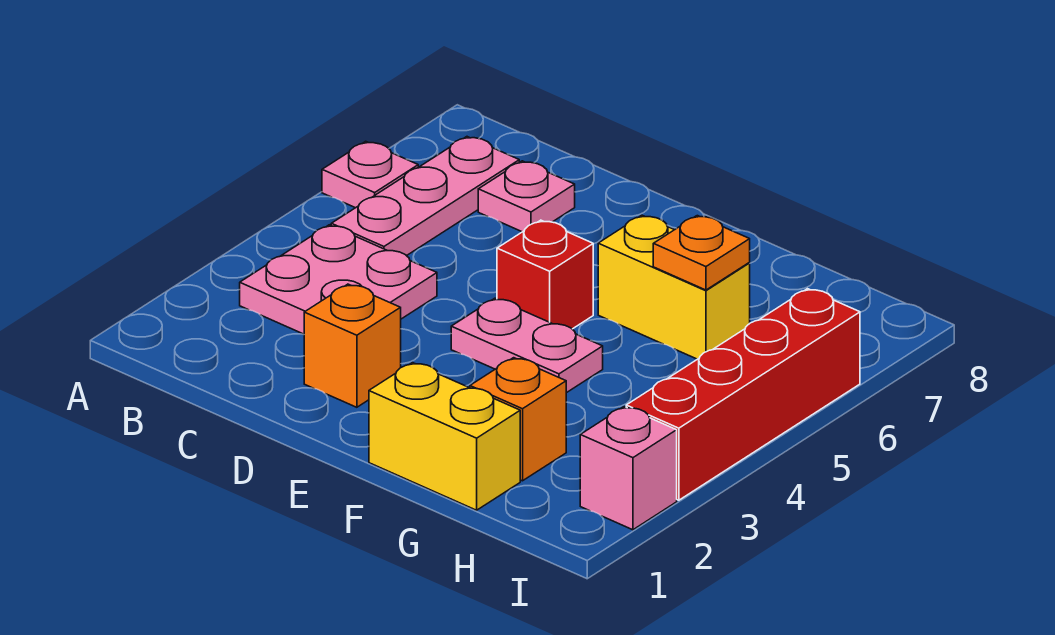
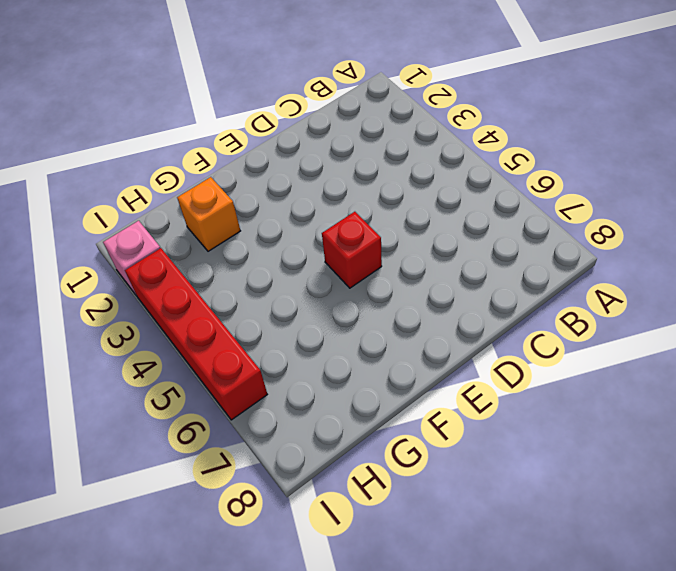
none -> pink 1x1 plate [322,141,418,208]
none -> pink 2x2 plate [240,225,437,334]
none -> pink 1x3 plate [331,137,519,256]

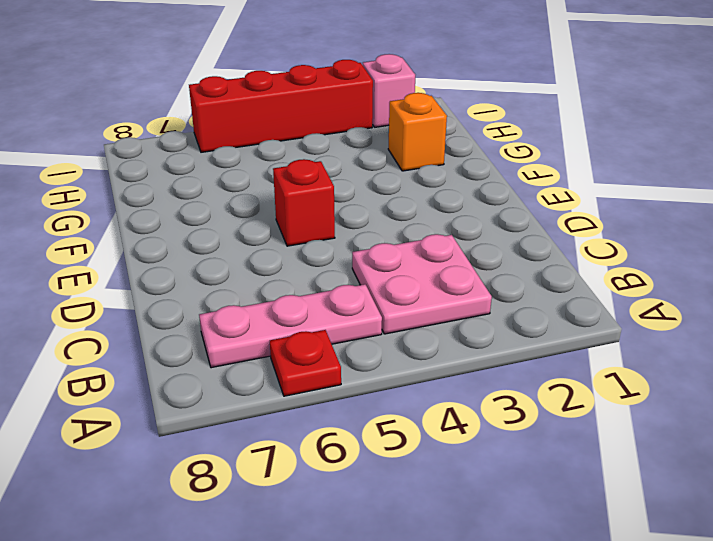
red 1x1 plate [270,330,341,396] -> pink 1x1 plate [322,141,418,208]
none -> pink 1x1 plate [478,161,575,232]
none -> orange 1x1 brick [304,284,401,407]
none -> pink 1x2 plate [451,298,603,393]

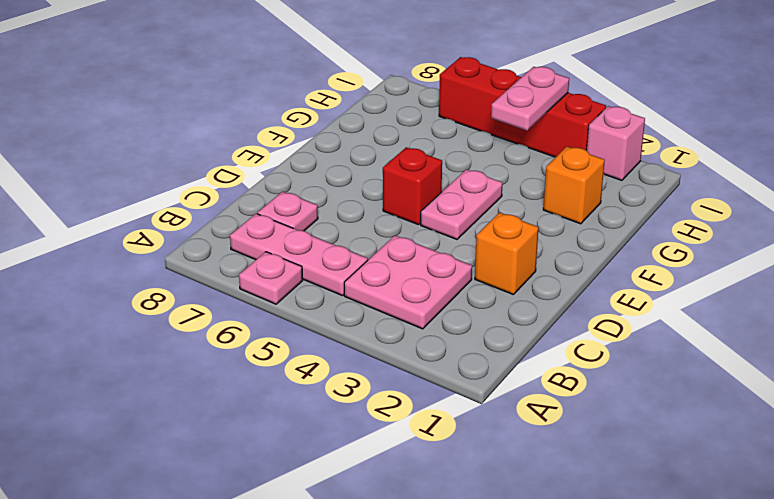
pink 1x2 plate [491,67,569,131] -> none
none -> yellow 1x2 brick [369,363,520,510]
none -> yellow 1x2 brick [598,215,750,359]
none -> orange 1x1 plate [653,216,750,290]

